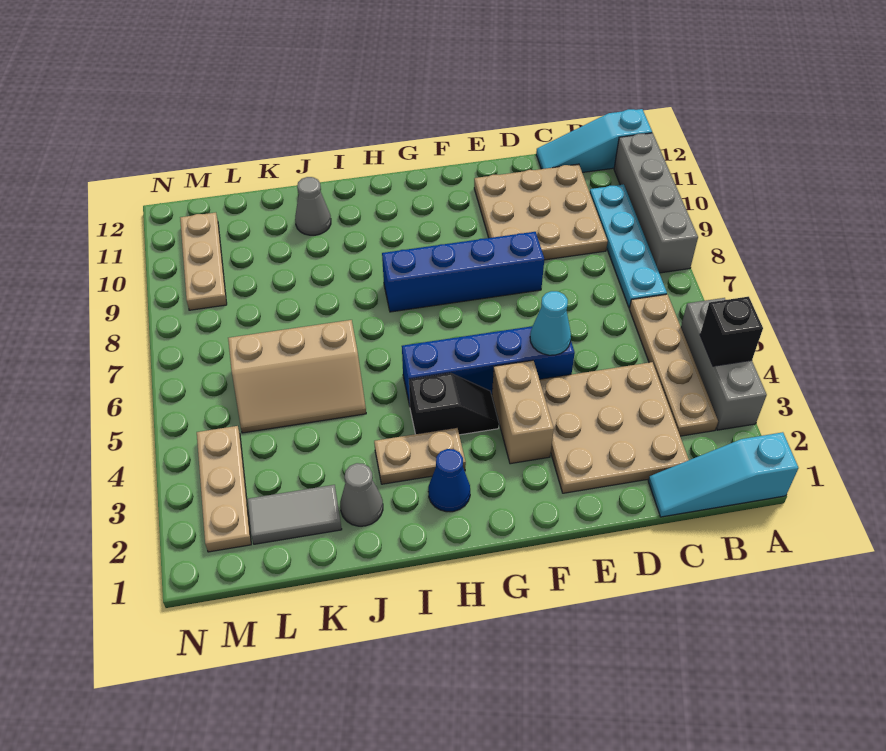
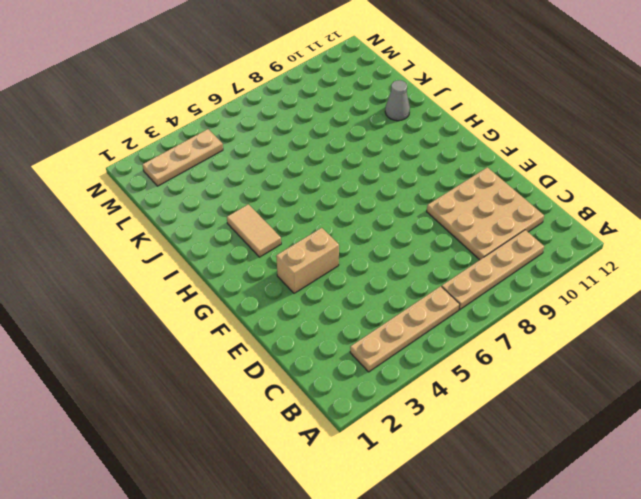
tan 1x4 plate [442,230,544,310] -> cyan 1x4 plate [590,184,667,308]
tan 1x2 tile [227,204,281,257] -> tan 1x2 plate [374,428,466,484]
none -> cyan 1x3 slope [648,432,798,517]
none -> grey 1x3 brick [681,298,767,430]
none -> grey 1x4 brick [614,133,698,273]

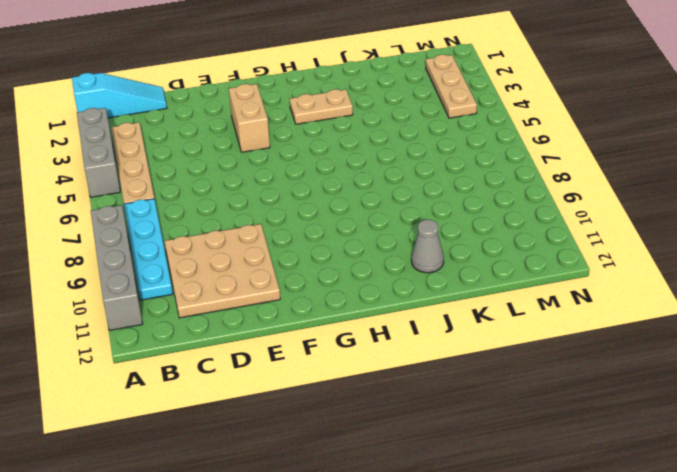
none -> cyan 1x3 slope [536,109,652,173]
none -> tan 3x3 plate [539,362,689,493]
none -> blue 1x4 brick [402,326,575,406]

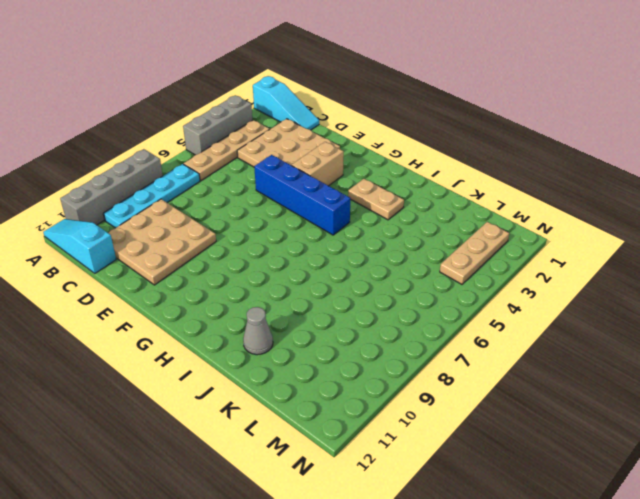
cyan 1x3 slope [43,219,116,273] -> cyan 1x3 slope turned to [536,109,652,173]
none -> blue 1x4 brick [382,232,544,312]
none -> black 1x2 slope [409,373,499,435]
none -> blue 1x1 cone [428,449,470,512]

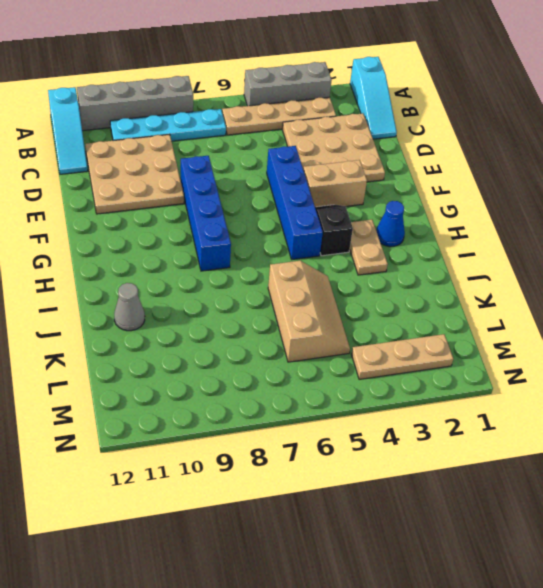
none -> grey 1x1 cone [340,463,383,526]
none -> grey 1x2 tile [248,485,342,544]
none -> tan 1x3 plate [180,213,227,310]

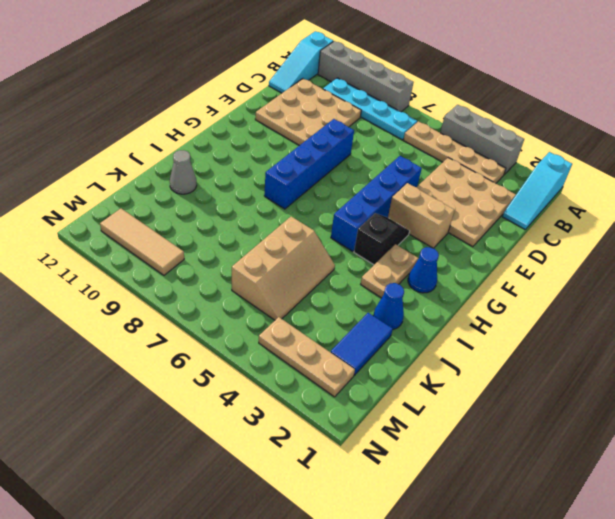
blue 1x1 cone [373,283,404,329] -> grey 1x1 cone [340,463,383,526]
blue 1x2 tile [331,313,393,375] -> grey 1x2 tile [248,485,342,544]
tan 1x3 tile [100,209,184,275] -> tan 1x3 plate [180,213,227,310]
none -> black 1x1 brick [700,297,763,366]
none -> cyan 1x1 cone [530,291,571,355]

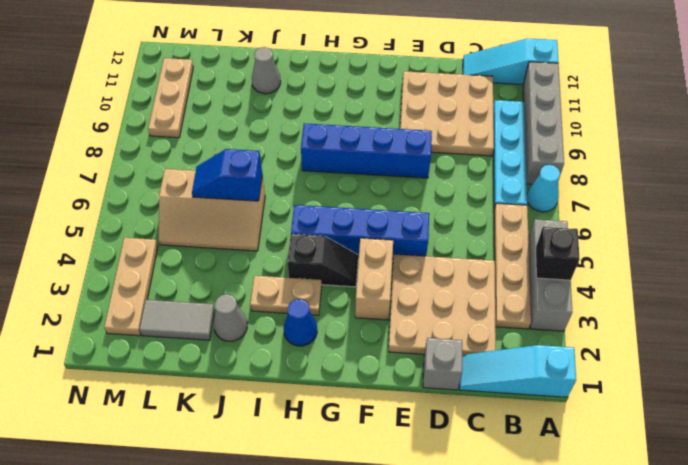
cyan 1x1 cone [527,165,560,212] -> cyan 1x1 cone moved to [530,291,571,355]
grey 1x1 brick [423,338,462,390] -> none
blue 1x2 slope [192,149,262,201] -> none

